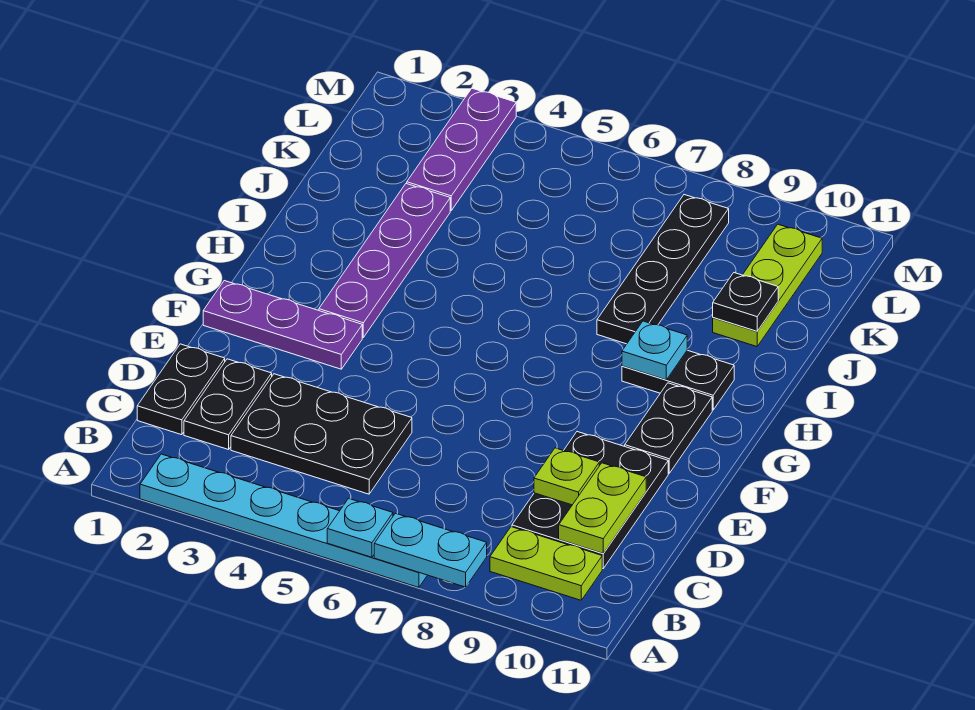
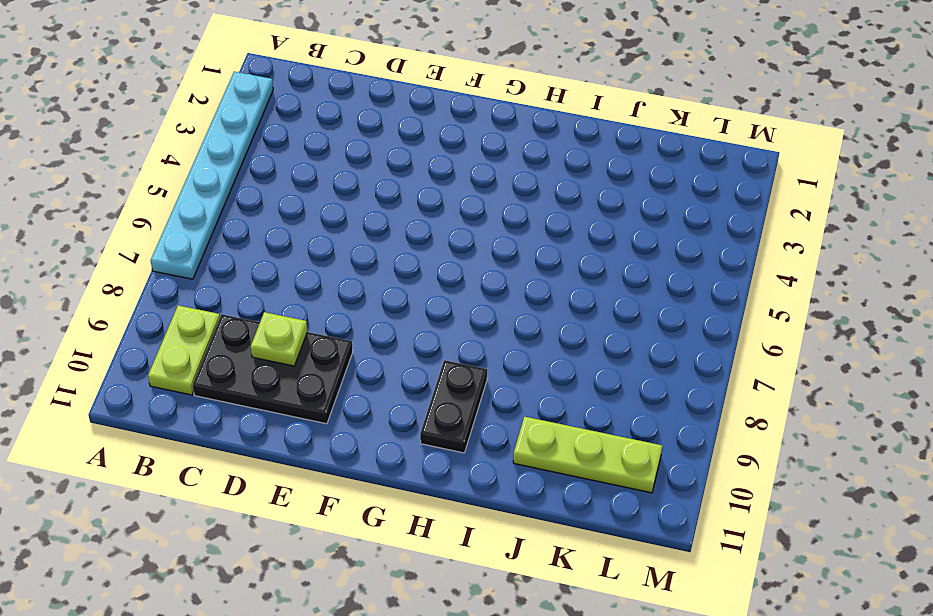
none -> black 1x2 plate [137,344,225,435]
none -> black 1x2 plate [184,359,272,450]
none -> black 2x3 plate [231,374,412,494]

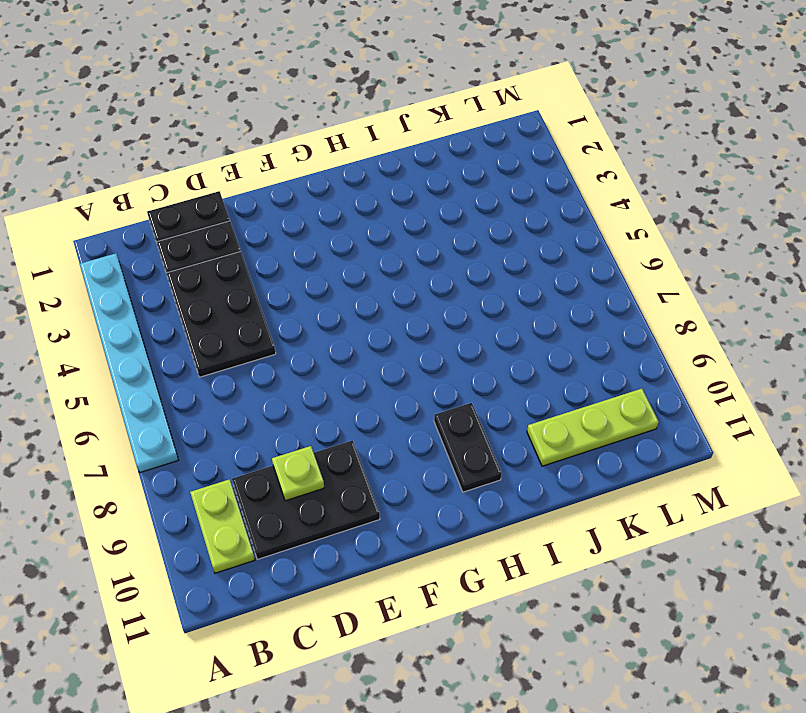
none -> purple 1x3 plate [203,281,362,369]
none -> black 1x2 plate [625,383,712,473]
none -> purple 1x4 plate [319,183,450,337]

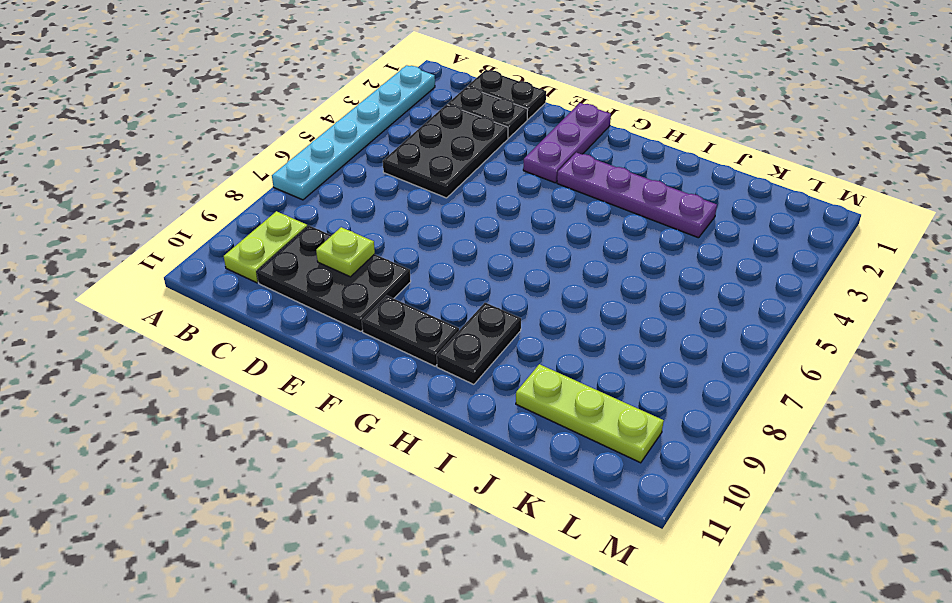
none -> black 1x4 plate [597,195,729,344]
none -> purple 1x3 plate [407,88,516,210]
none -> cyan 1x1 plate [327,498,393,557]

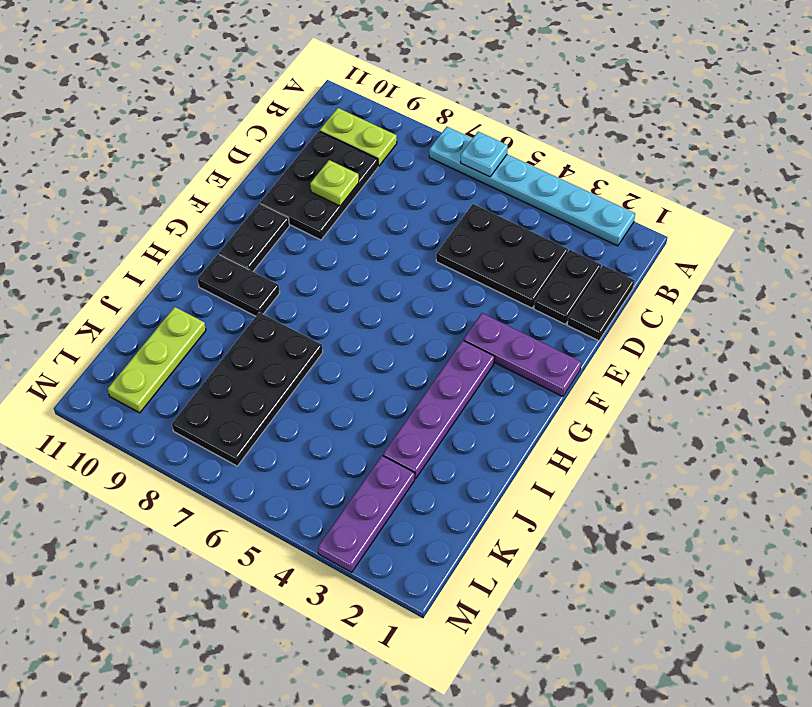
black 2x4 plate [172,312,323,466] -> black 1x4 plate [597,195,729,344]
none -> cyan 1x2 plate [374,513,487,587]
none -> lime 1x2 plate [559,463,646,553]
none -> cyan 1x1 plate [622,321,687,380]

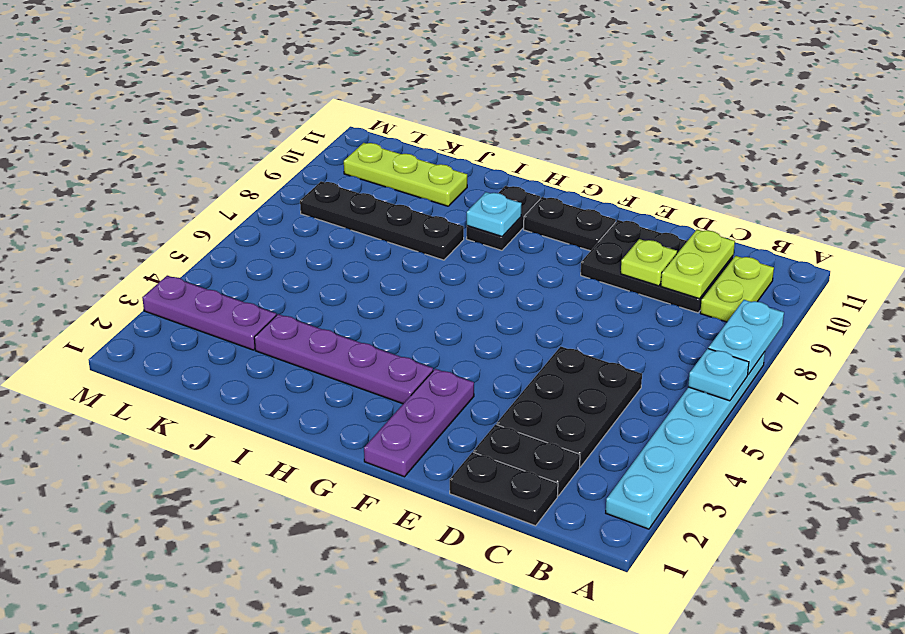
lime 1x2 plate [661,230,735,299] -> lime 1x2 plate turned to [559,463,646,553]
none -> black 1x1 plate [713,273,778,331]

